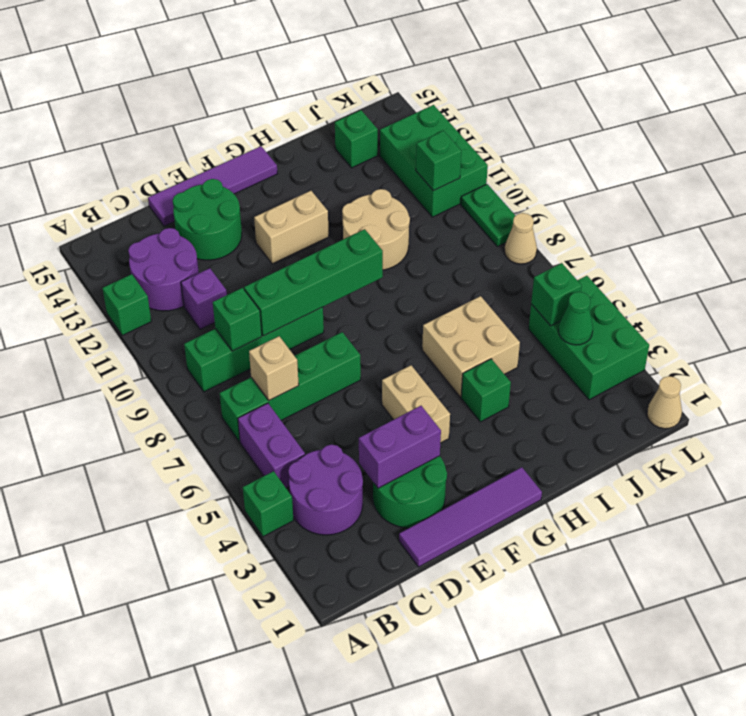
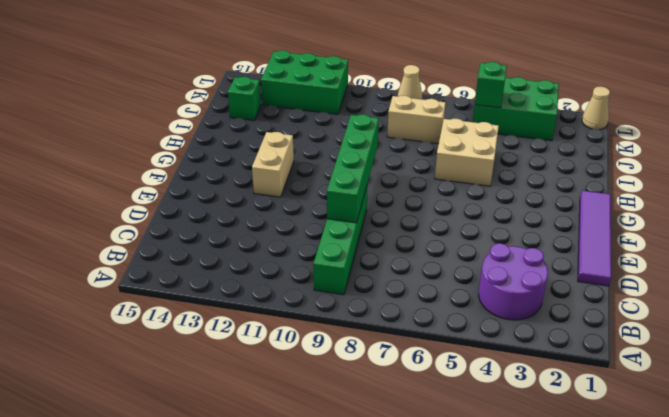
tan 1x2 brick [387,96,446,144] -> tan 1x2 brick moved to [382,365,450,443]
none -> green 1x1 brick [243,471,293,537]
none -> green 1x1 brick [103,274,151,335]
none -> purple 1x2 brick [238,403,305,488]
none -> green 1x4 brick [220,332,361,441]

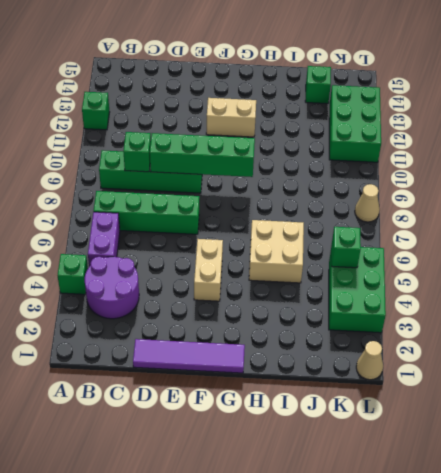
none -> purple 2x2 round brick [128,228,199,311]
none -> purple 1x1 brick [181,268,227,329]
none -> green 2x2 round brick [373,456,447,528]
none -> green 2x2 round brick [173,179,242,260]

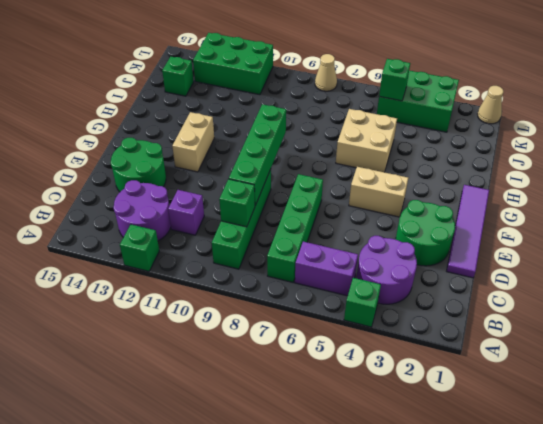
none -> purple 1x4 tile [148,146,277,226]
none -> green 1x1 brick [461,359,511,422]
none -> tan 2x2 round brick [342,189,410,270]
none -> green 1x2 plate [461,184,516,247]

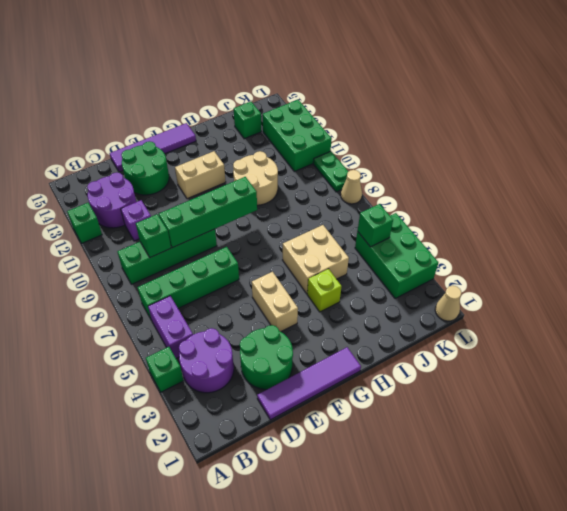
lime 1x1 brick [307,269,342,312] -> green 1x1 brick [461,359,511,422]
none -> tan 1x1 brick [249,336,299,400]
none -> purple 1x2 brick [359,406,441,488]
none -> green 1x1 cone [558,292,593,345]
none -> green 1x1 brick [416,131,461,191]

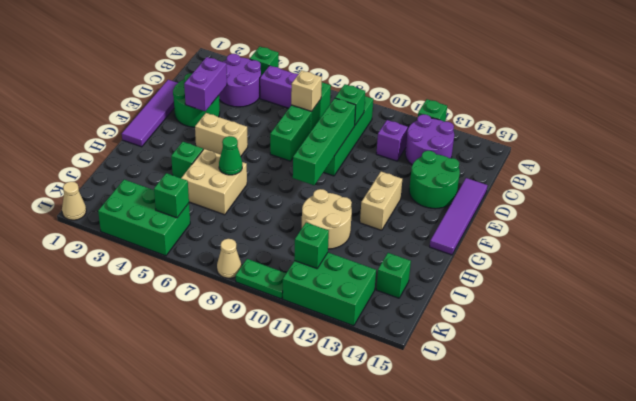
green 1x1 cone [219,136,242,175] -> green 1x1 cone moved to [558,292,593,345]

